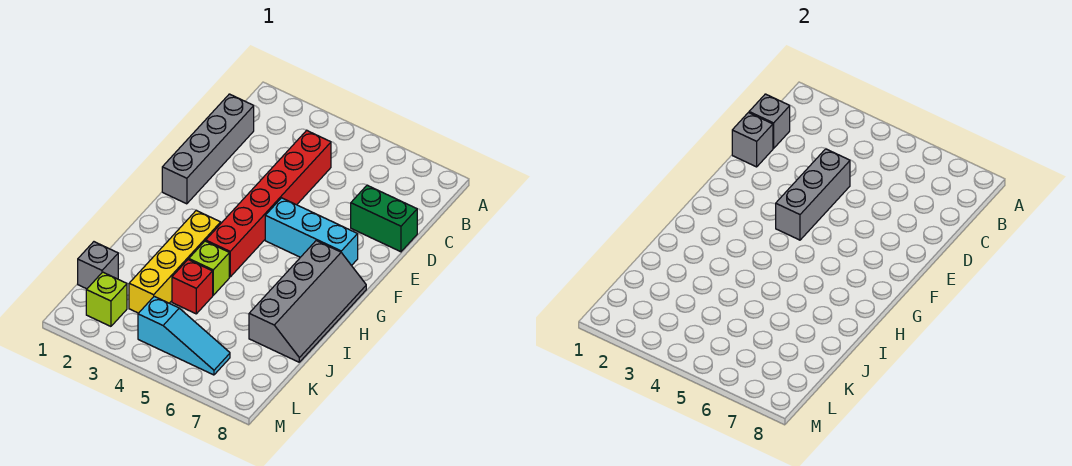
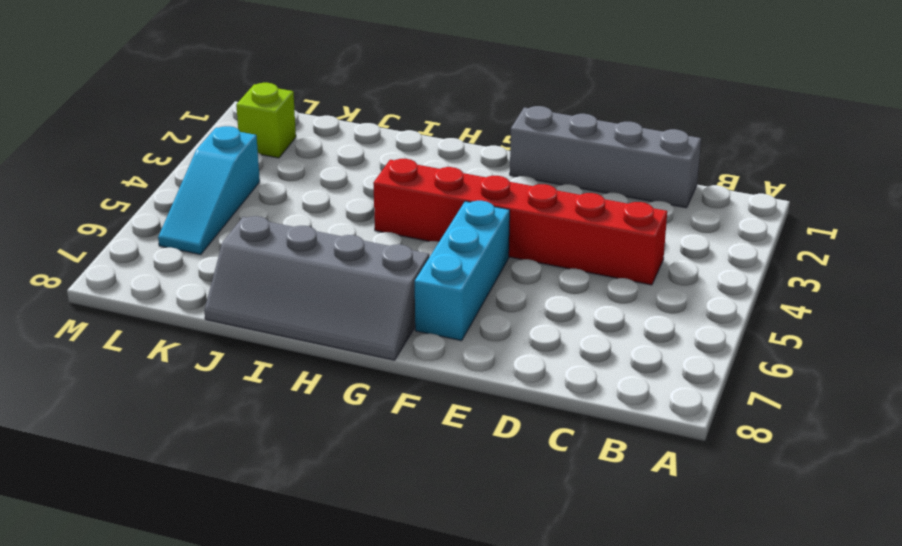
none -> green 1x2 brick [351,185,417,252]
none -> yellow 1x4 brick [129,211,221,313]
none -> lime 1x1 brick [189,241,229,295]

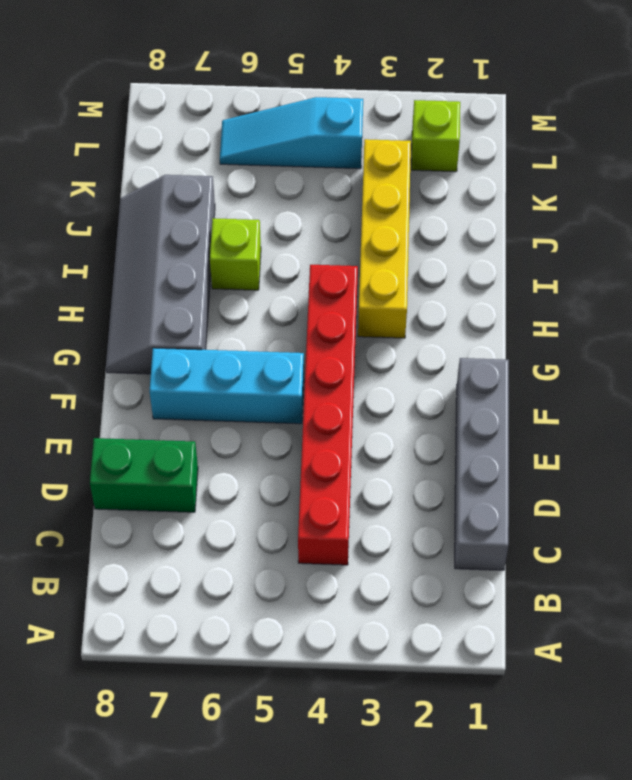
lime 1x1 brick [210,218,261,290] -> lime 1x1 brick moved to [189,241,229,295]
none -> red 1x1 brick [172,259,213,314]
none -> grey 1x1 brick [78,242,118,289]
none -> grey 1x1 brick [749,94,790,148]

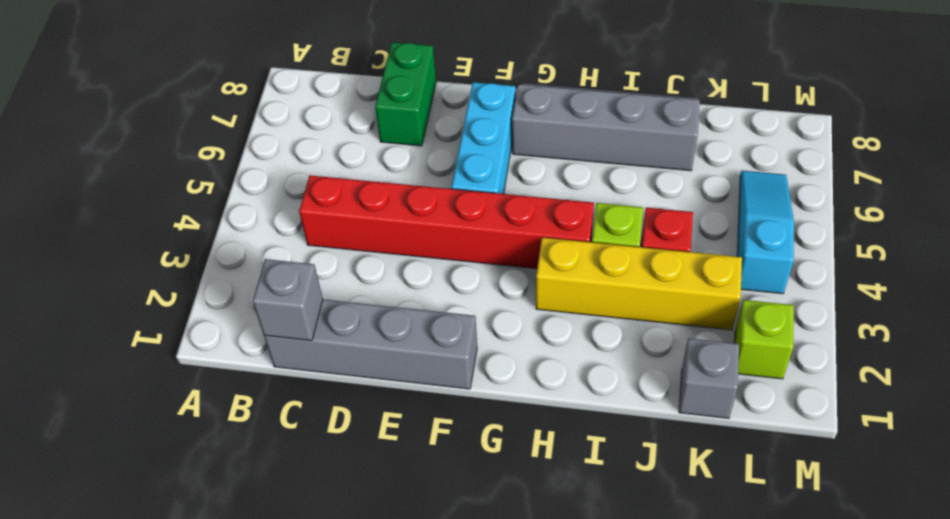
none -> grey 1x1 brick [732,113,773,167]
none -> grey 1x3 brick [776,149,850,240]

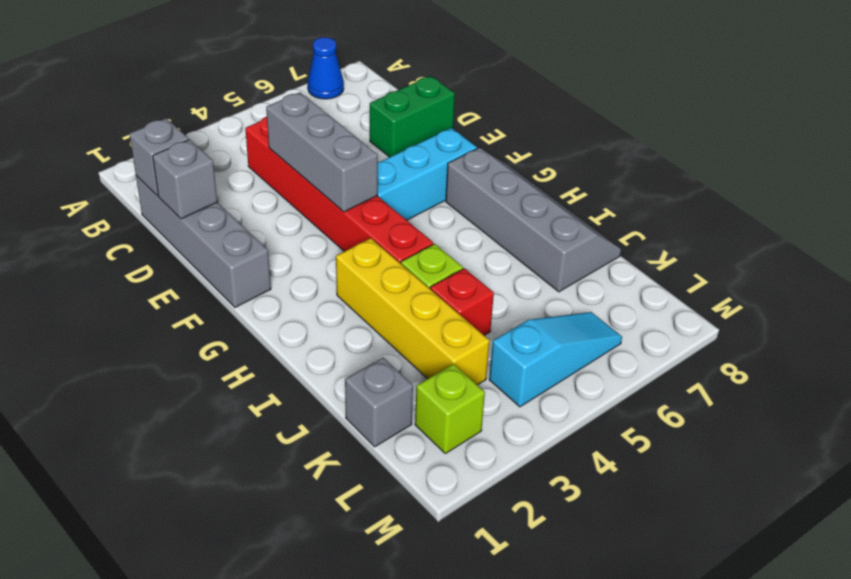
blue 1x1 cone [308,37,344,99] -> none

